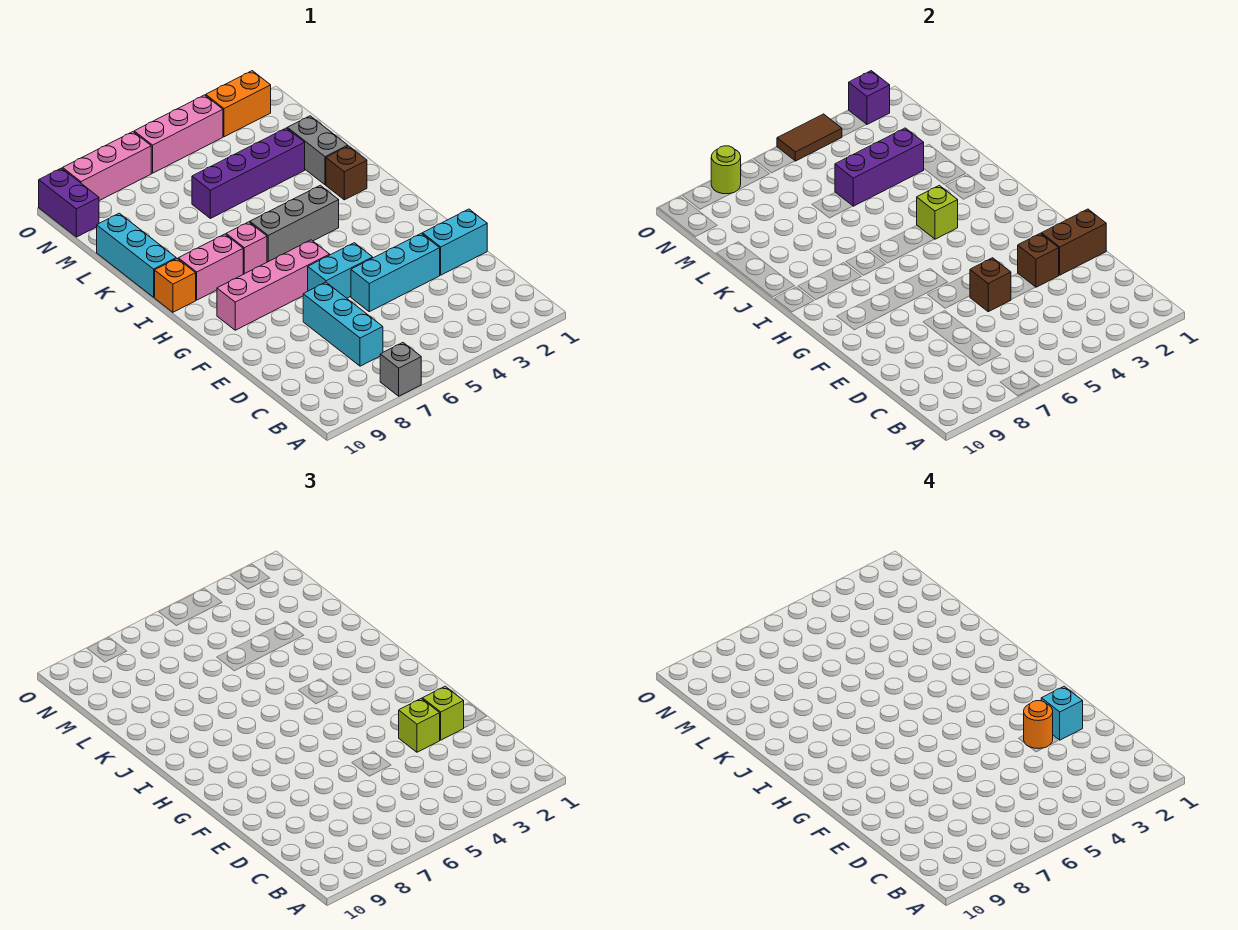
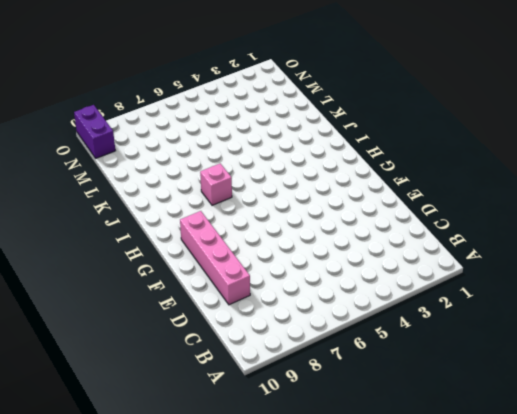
pink 1x4 brick [180,211,250,305] -> pink 1x4 brick turned to [217,240,330,330]
none -> grey 1x1 brick [380,343,421,396]
none -> cyan 1x3 brick [303,282,383,366]
none -> cyan 1x2 brick [422,209,487,275]
none -> cyan 1x3 brick [351,233,440,312]

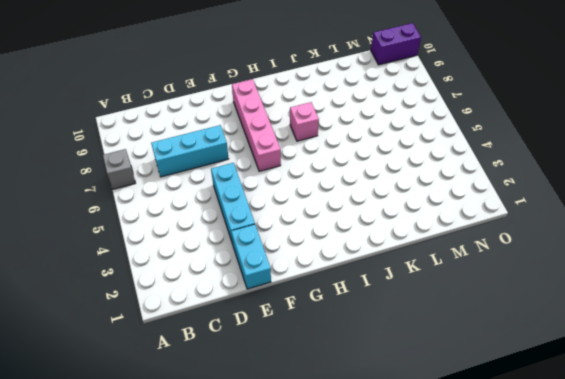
none -> cyan 1x2 brick [308,243,373,298]
none -> grey 1x3 brick [250,185,339,262]
none -> pink 1x2 brick [178,234,243,300]
none -> orange 1x1 brick [155,259,196,312]

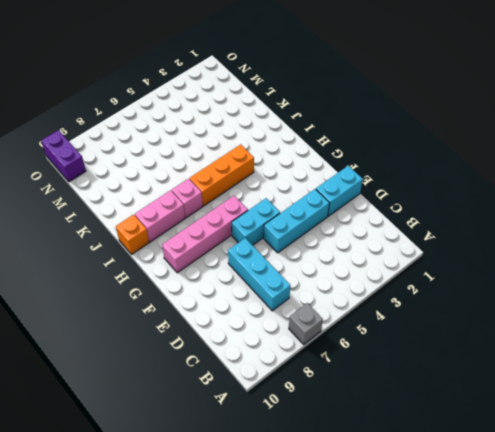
orange 1x3 brick [190,144,254,206] -> grey 1x3 brick [250,185,339,262]
none -> brown 1x1 brick [326,146,367,200]
none -> cyan 1x3 brick [97,213,176,297]
none -> grey 1x2 brick [287,116,348,185]
none -> purple 1x4 brick [192,128,305,218]

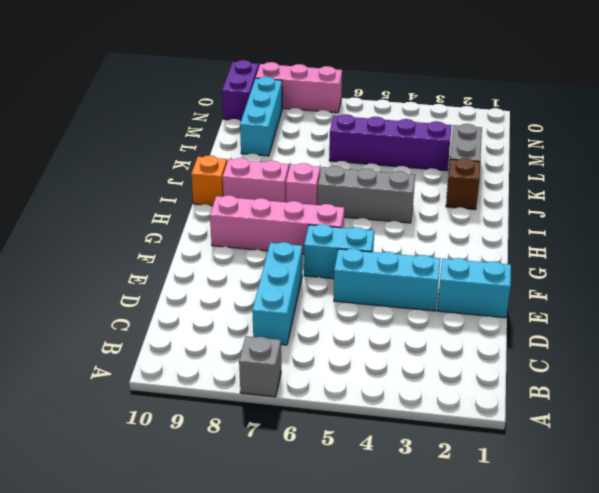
cyan 1x3 brick [240,77,282,156] -> cyan 1x3 brick moved to [97,213,176,297]
none -> orange 1x2 brick [206,71,271,137]
none -> pink 1x3 brick [134,95,223,173]
none -> brown 1x2 brick [1041,209,1106,275]
none -> brown 1x1 brick [1018,233,1059,287]

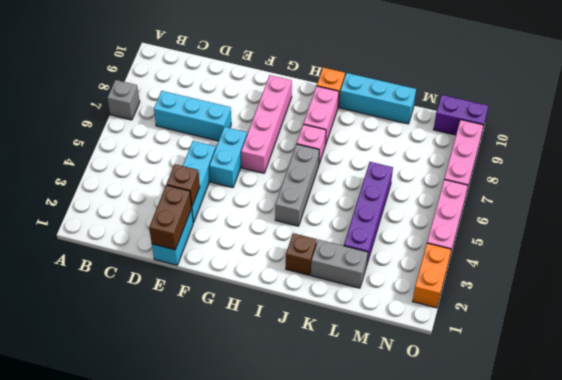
none -> brown 1x1 brick [970,258,1011,312]
none -> lime 1x1 brick [917,185,958,239]
none -> purple 1x3 brick [835,128,924,206]
none -> purple 1x1 brick [849,71,890,125]

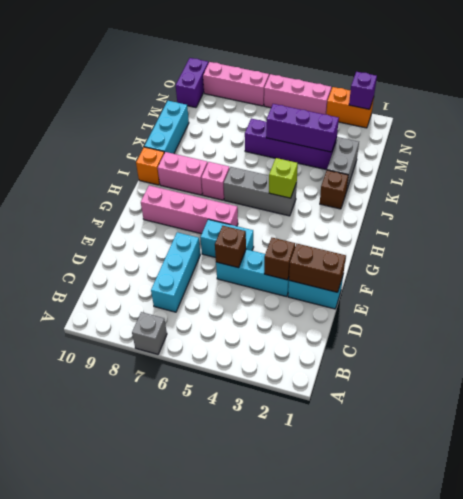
none -> brown 1x2 tile [777,114,842,161]
none -> lime 1x1 round brick [711,146,741,194]
none -> lime 1x1 brick [422,686,464,740]
none -> lime 1x1 brick [399,698,440,752]

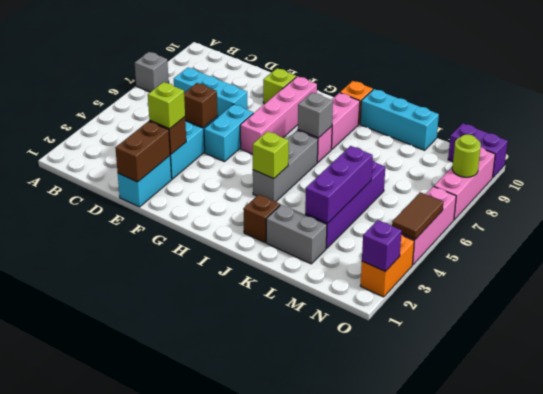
lime 1x1 brick [263,68,296,104] -> lime 1x1 brick moved to [422,686,464,740]
grey 1x1 brick [298,92,333,138] -> none
none -> cyan 1x1 brick [1041,686,1083,740]
none -> orange 1x1 round brick [1024,701,1053,749]

